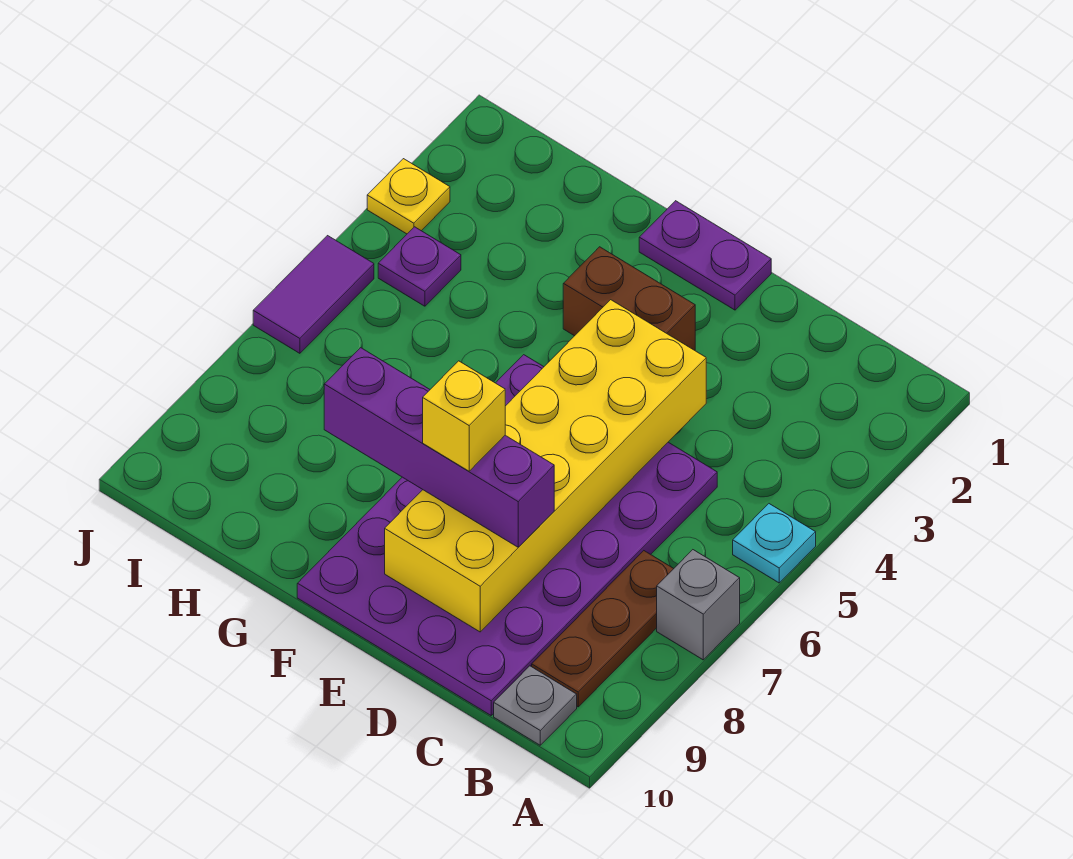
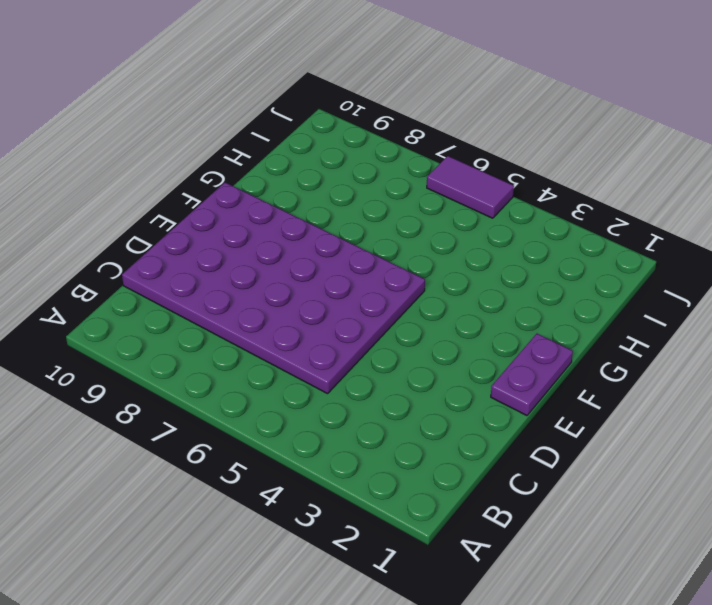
none -> cyan 1x1 plate [733,504,816,583]
none -> grey 1x1 brick [657,550,740,660]
none -> brown 1x3 plate [532,551,674,707]

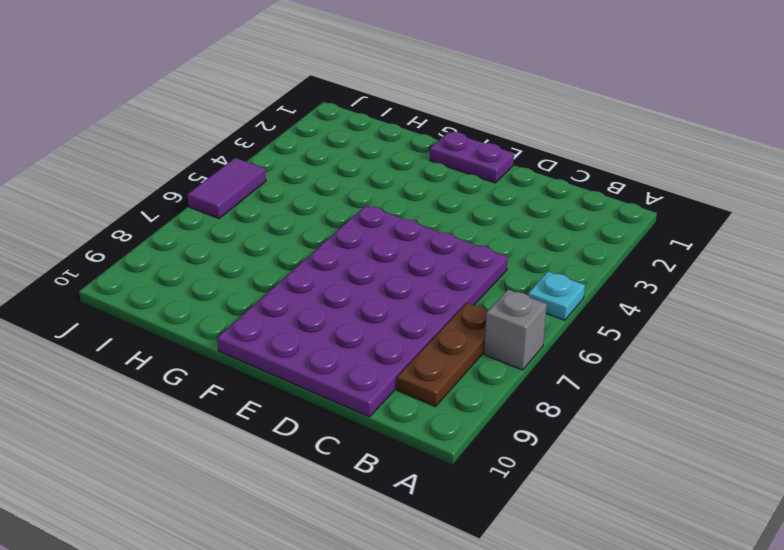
none -> grey 1x1 plate [494,666,577,745]
none -> brown 1x2 brick [563,247,695,350]
none -> purple 1x1 plate [378,227,461,306]

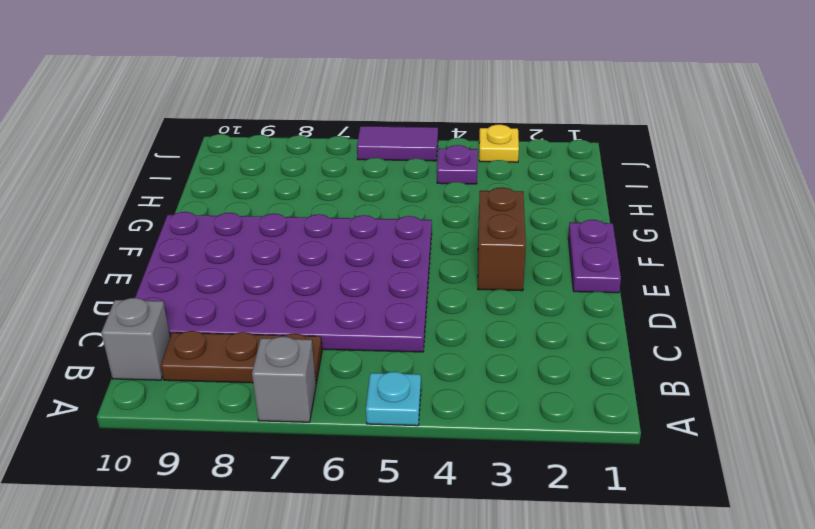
grey 1x1 brick [101,298,170,380] -> grey 1x1 plate [494,666,577,745]
none -> yellow 2x6 brick [385,300,706,632]
none -> purple 1x4 brick [324,348,554,547]
none -> yellow 1x1 brick [423,361,505,471]

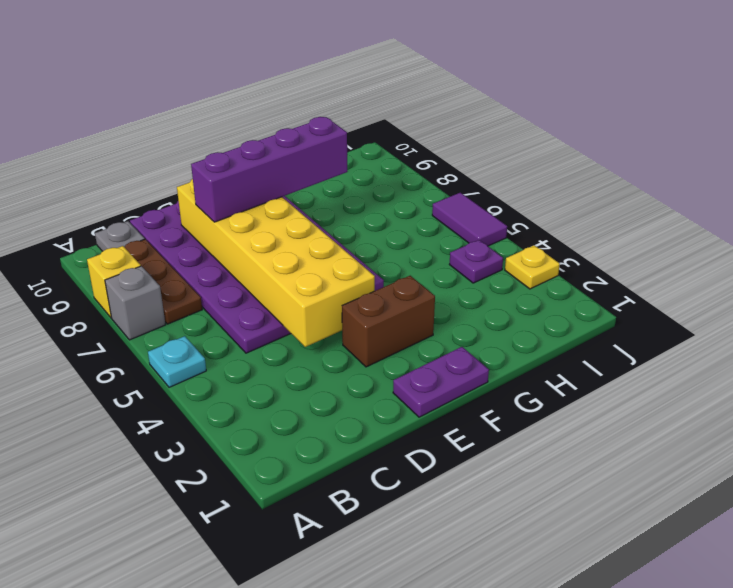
yellow 1x1 brick [87,246,141,318] -> yellow 1x1 brick moved to [423,361,505,471]

